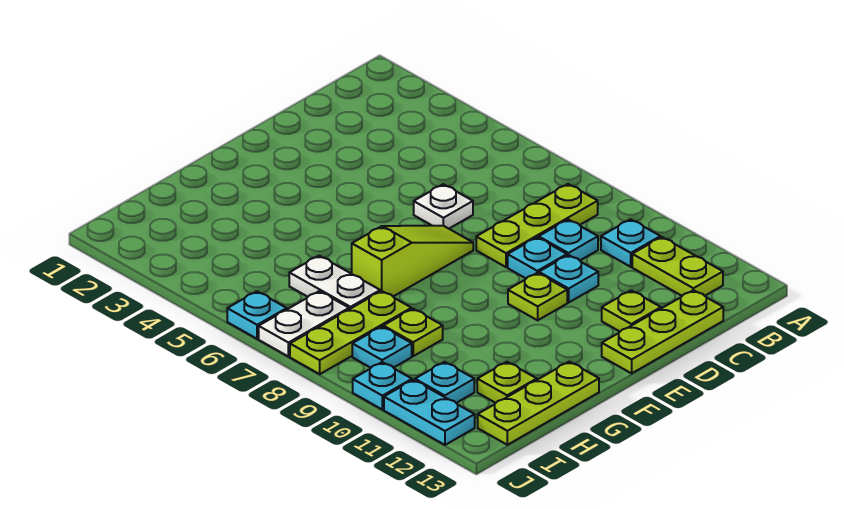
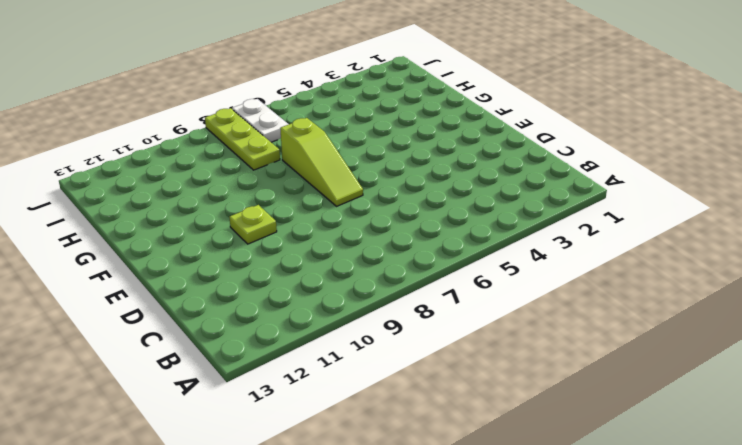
none -> lime 1x3 plate [476,184,598,267]
none -> cyan 1x1 plate [601,219,660,267]
none -> lime 1x2 plate [632,237,723,296]

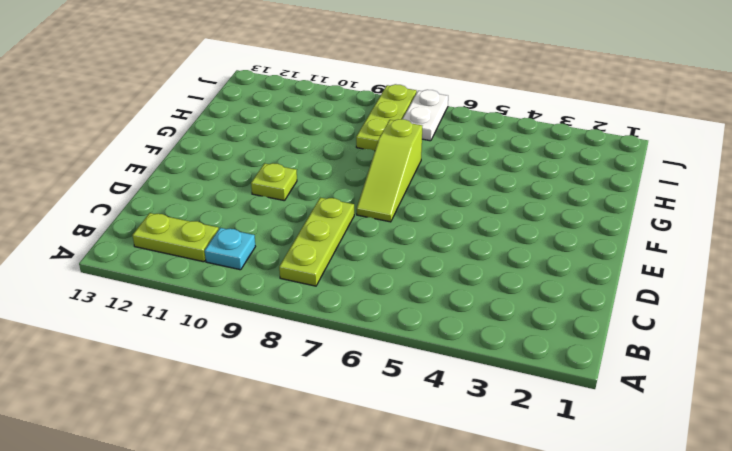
none -> cyan 1x1 plate [539,219,598,260]
none -> lime 1x3 plate [602,290,723,373]
none -> white 1x1 plate [414,184,473,229]

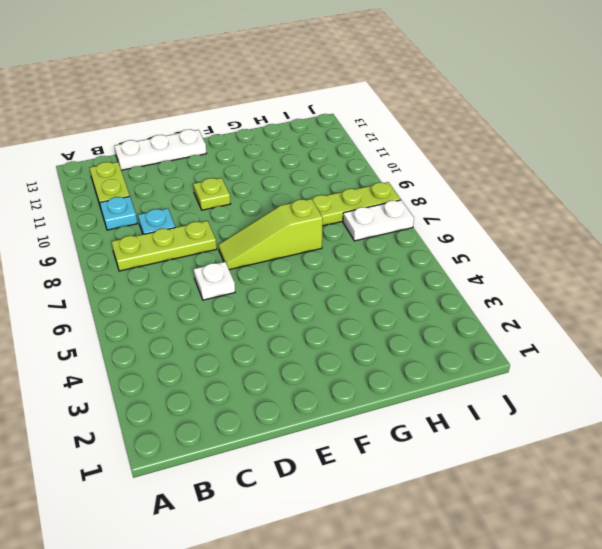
white 1x3 plate [114,129,206,170] -> lime 1x3 plate [602,290,723,373]
none -> cyan 1x1 plate [508,237,567,278]
none -> cyan 1x1 plate [539,255,598,302]
none -> lime 1x1 plate [602,290,661,331]

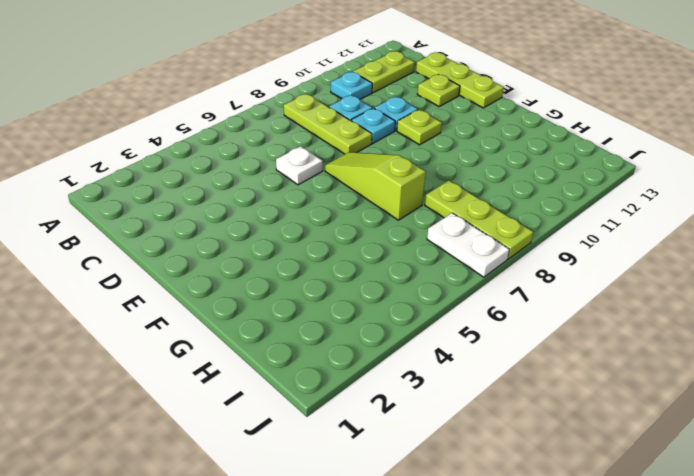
none -> lime 1x3 plate [478,362,599,445]
none -> white 1x2 plate [289,256,380,309]
none -> lime 1x1 plate [383,309,443,356]

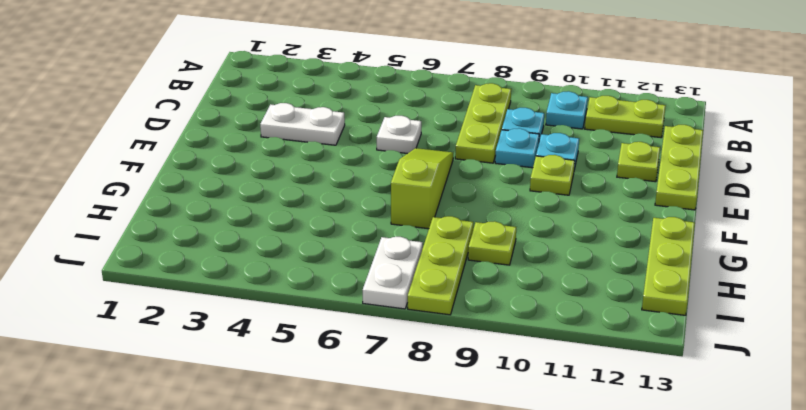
white 1x2 plate [260,103,345,145] -> white 1x2 plate moved to [289,256,380,309]
none -> lime 1x1 plate [477,362,537,403]
none -> cyan 1x1 plate [352,327,412,368]
none -> cyan 1x1 plate [415,362,474,403]

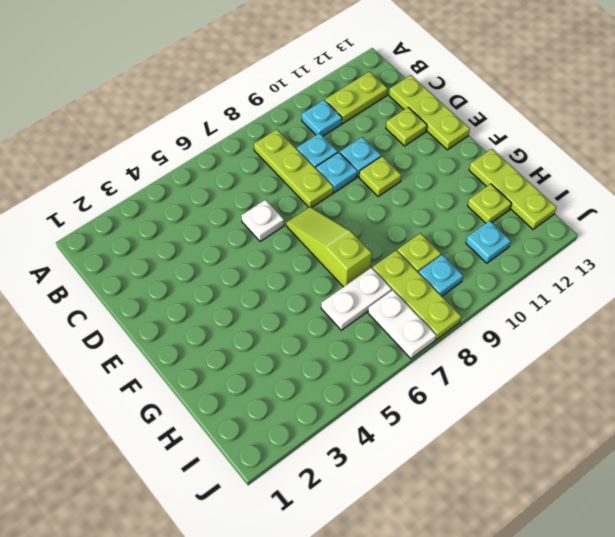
none -> cyan 1x1 plate [227,291,287,339]
none -> cyan 1x1 plate [353,362,412,410]
none -> cyan 1x2 plate [384,380,475,445]

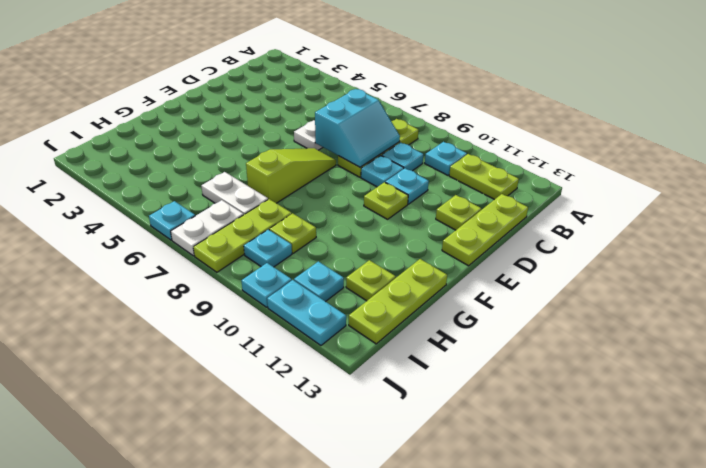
cyan 2x2 slope [315,89,400,167] -> none

